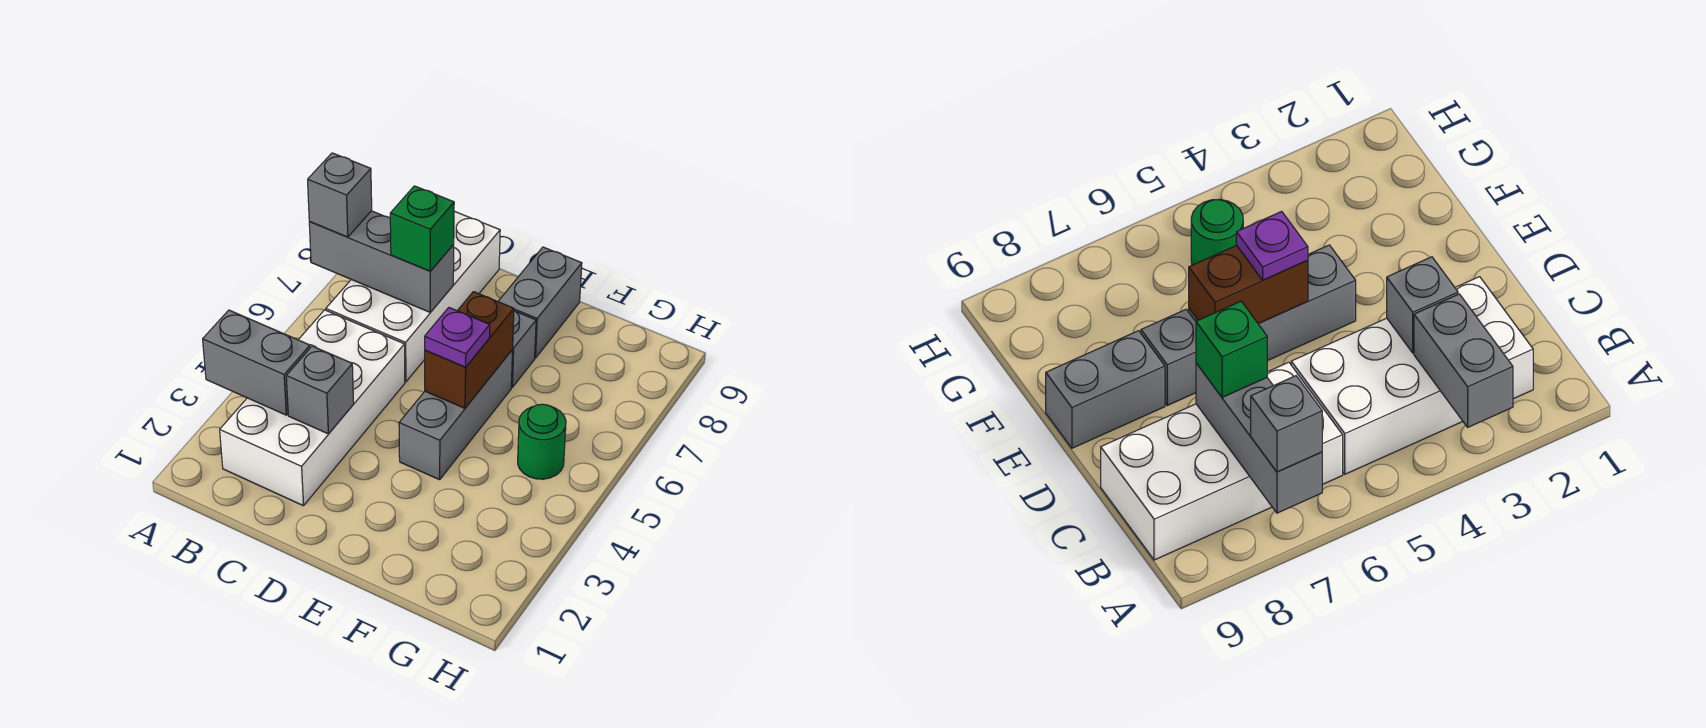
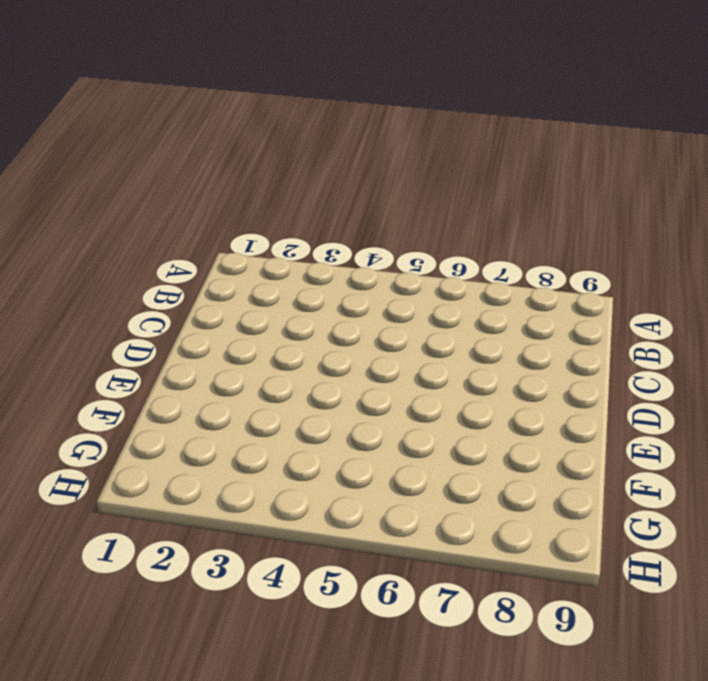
none -> white 2x4 brick [220,310,405,506]
none -> white 2x4 brick [326,211,500,382]
none -> grey 1x3 brick [399,350,513,480]

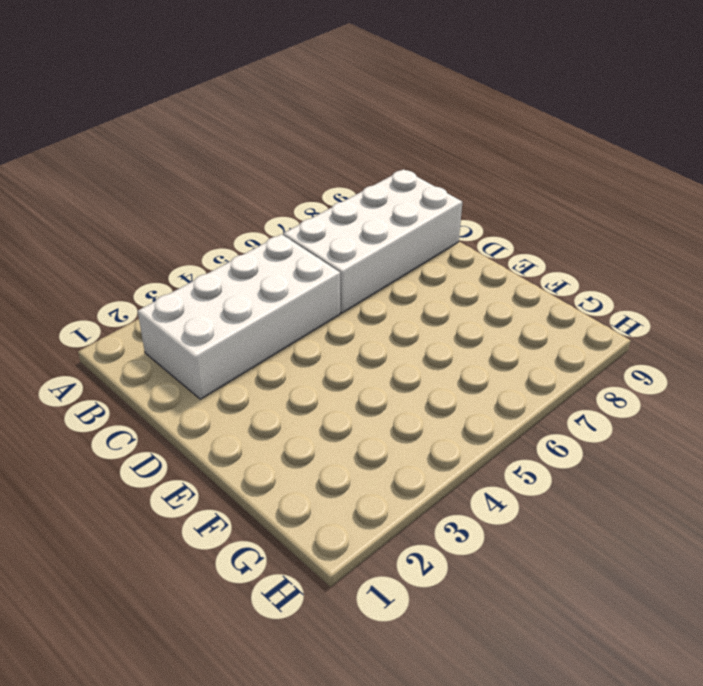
none -> grey 1x3 brick [399,350,513,480]
none -> grey 1x1 brick [511,311,536,387]
none -> grey 1x2 brick [498,247,582,358]

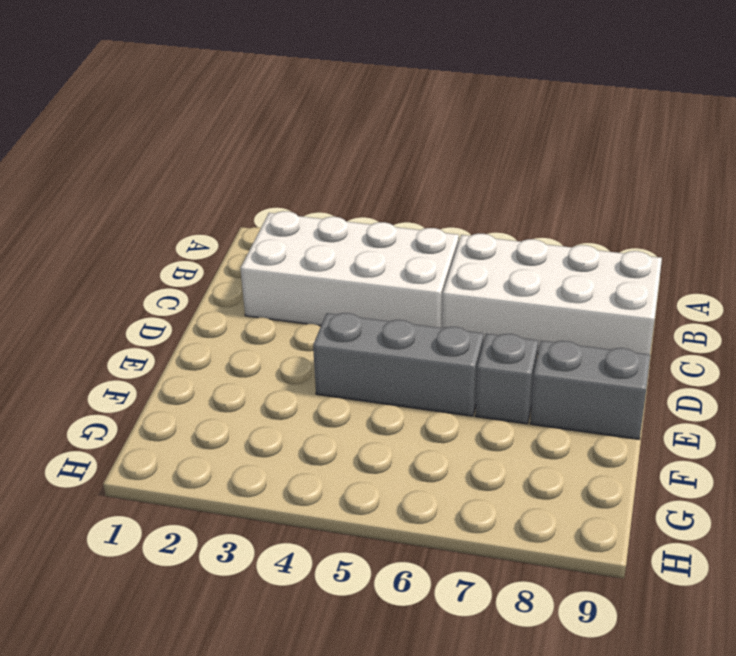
none -> green 1x1 round brick [518,404,566,479]
none -> grey 1x2 brick [203,310,310,415]
none -> grey 1x3 brick [309,211,454,312]

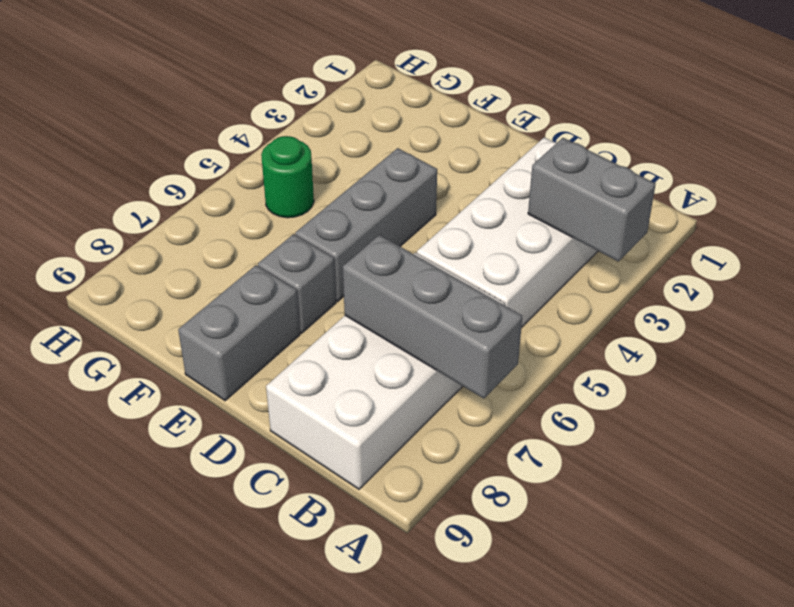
none -> grey 1x1 brick [286,346,354,434]
none -> brown 1x2 brick [425,292,514,408]
none -> grey 1x1 brick [308,153,372,237]

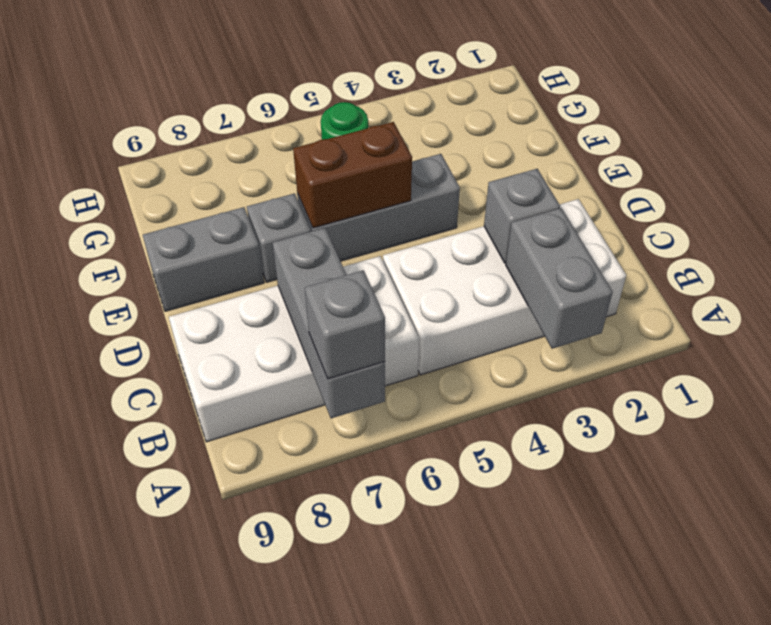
none -> green 1x1 brick [390,186,454,271]
none -> purple 1x1 plate [425,308,490,367]

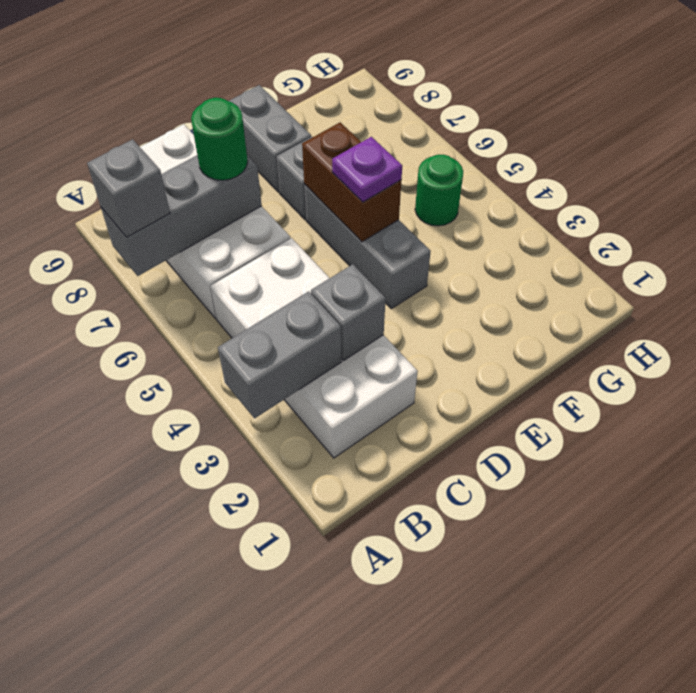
green 1x1 round brick [191,98,248,180] -> green 1x1 brick [390,186,454,271]

